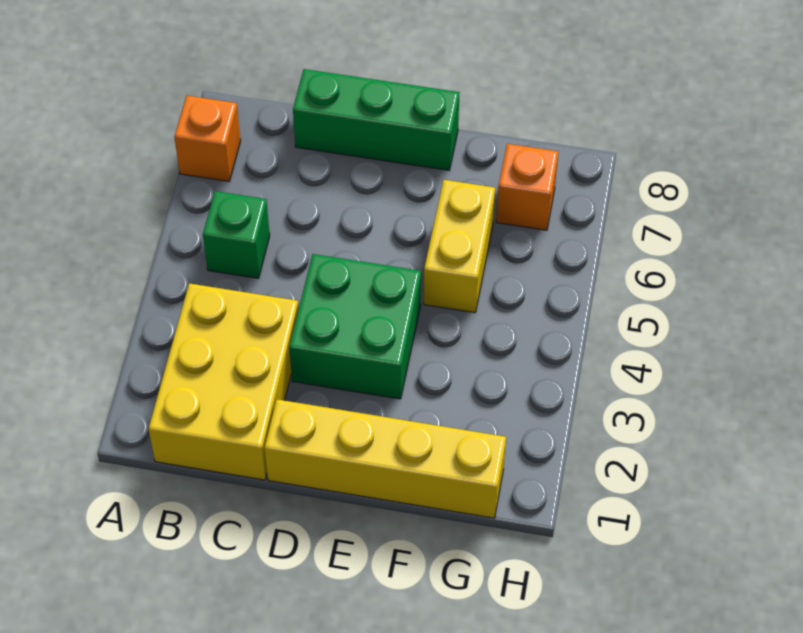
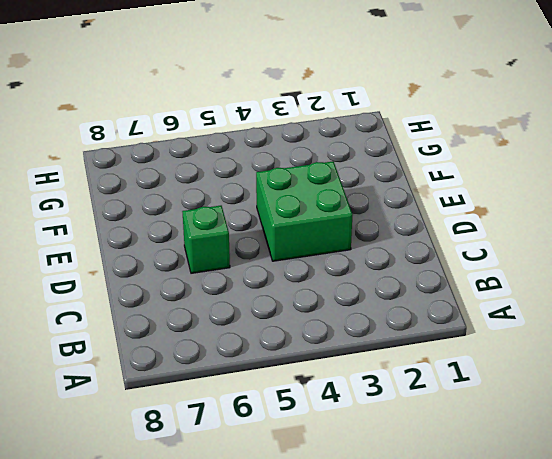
green 1x1 brick [182,206,230,273] -> green 1x1 brick moved to [203,191,270,278]
none -> orange 1x1 brick [174,96,241,182]
none -> yellow 2x3 brick [148,283,299,480]

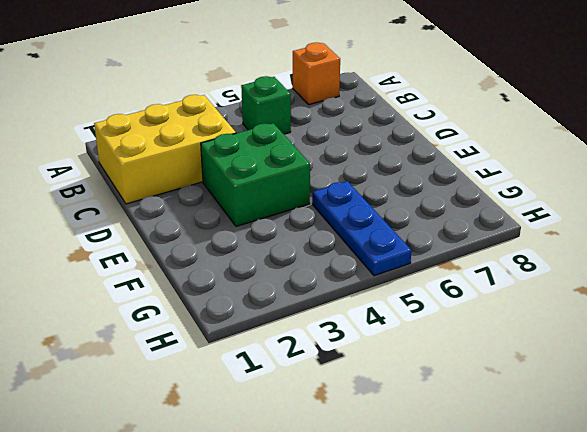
blue 1x3 plate [312,181,412,276] -> yellow 1x2 brick [424,180,495,313]
none -> green 1x3 brick [293,69,460,170]
none -> yellow 1x4 brick [264,399,506,518]

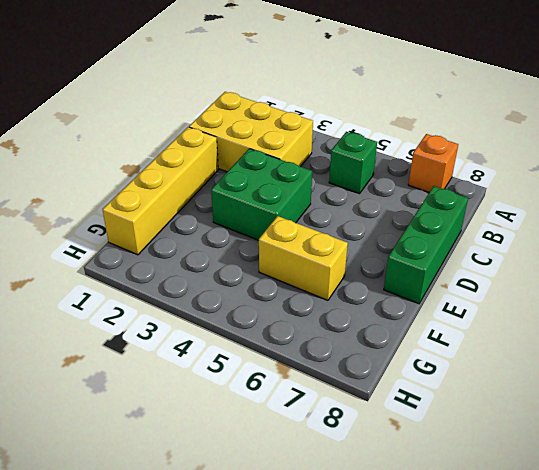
none -> orange 1x1 brick [496,144,558,230]

